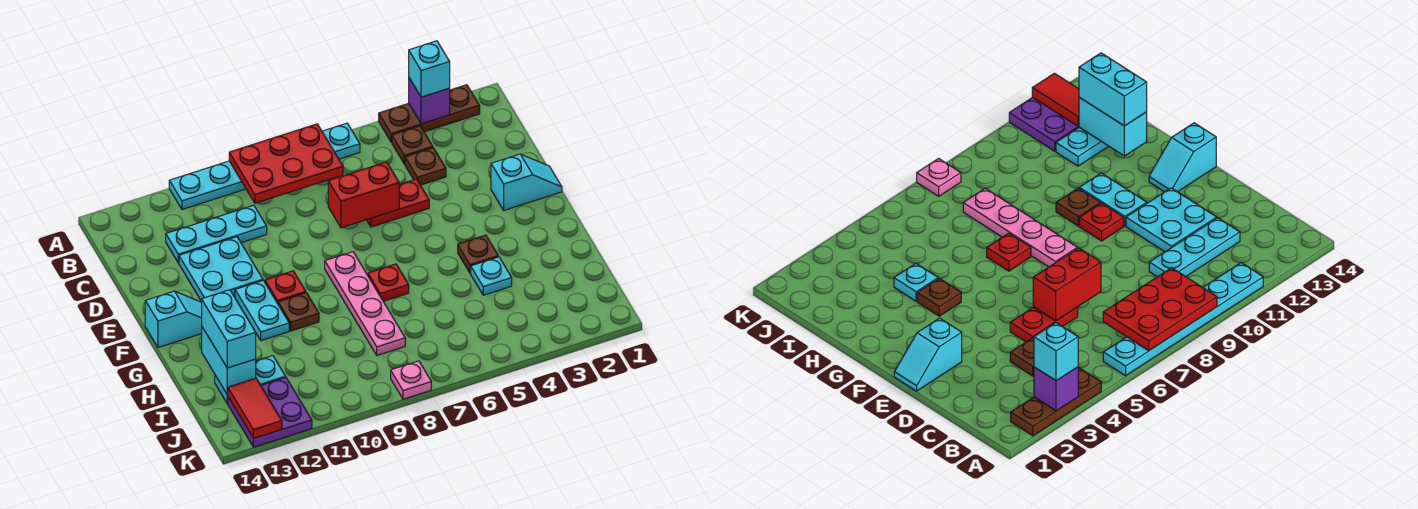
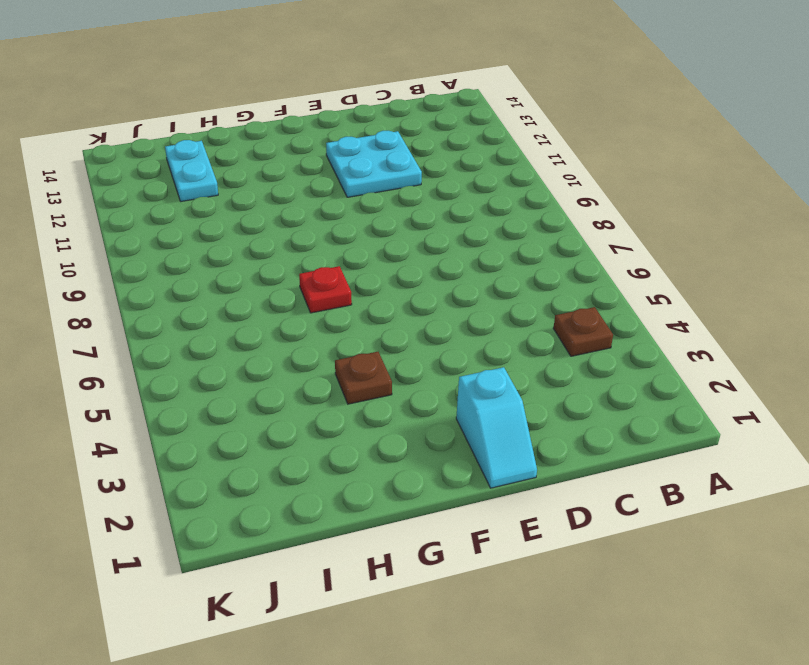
none -> brown 1x3 plate [379,85,480,142]
none -> cyan 1x6 plate [169,123,360,209]
none -> brown 1x1 plate [405,148,446,185]

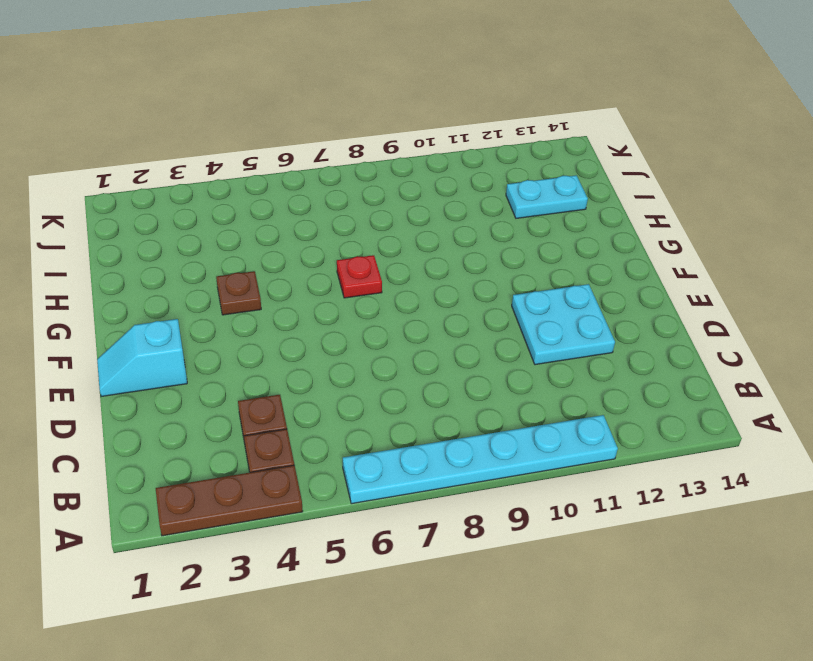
none -> cyan 1x3 plate [166,205,267,263]
none -> red 1x2 plate [367,179,429,227]
none -> pink 1x4 plate [325,252,405,355]

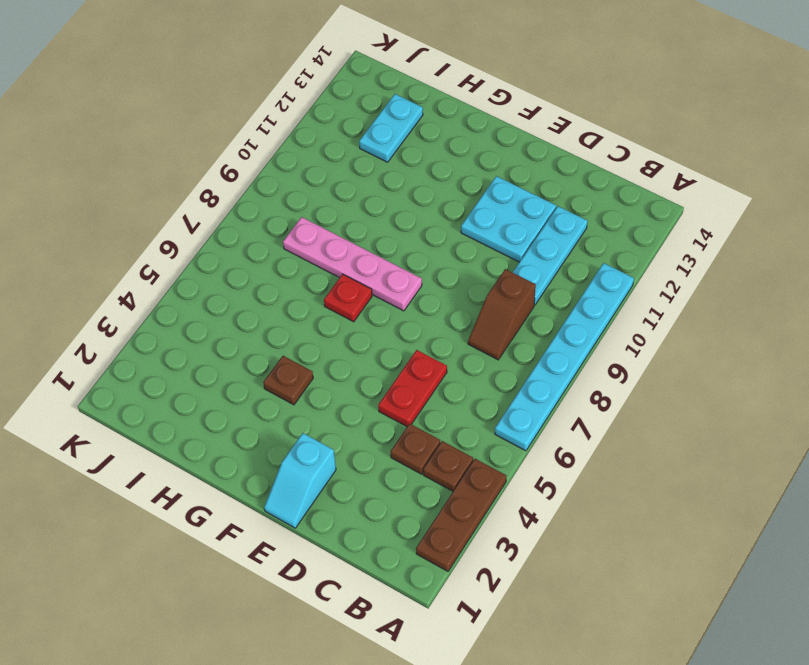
brown 1x2 slope [468,269,536,360] -> none
none -> red 1x1 plate [265,271,306,304]
none -> cyan 1x2 plate [235,280,289,341]
none -> cyan 1x2 slope [145,291,202,348]

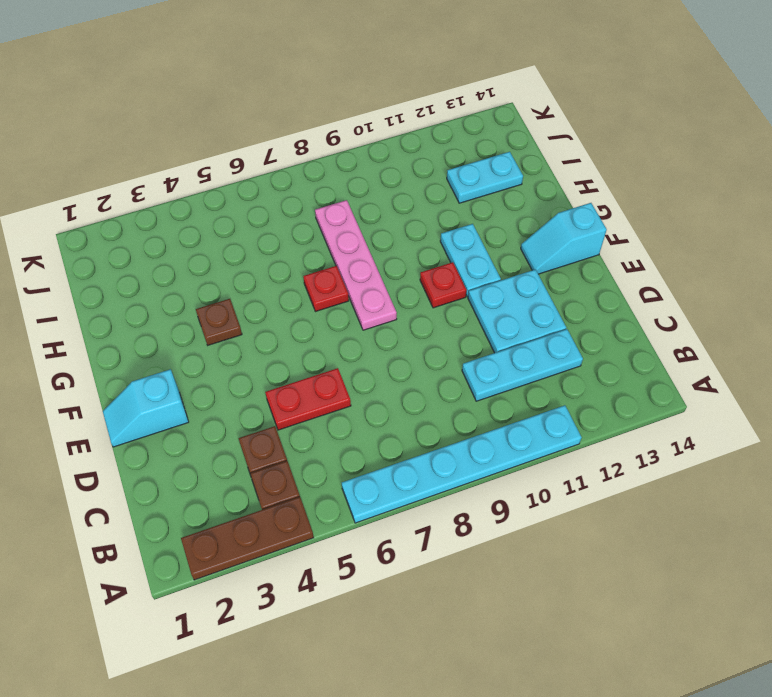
none -> brown 1x1 plate [278,293,319,331]
none -> cyan 1x1 plate [471,257,512,295]
none -> purple 2x2 plate [228,378,312,447]

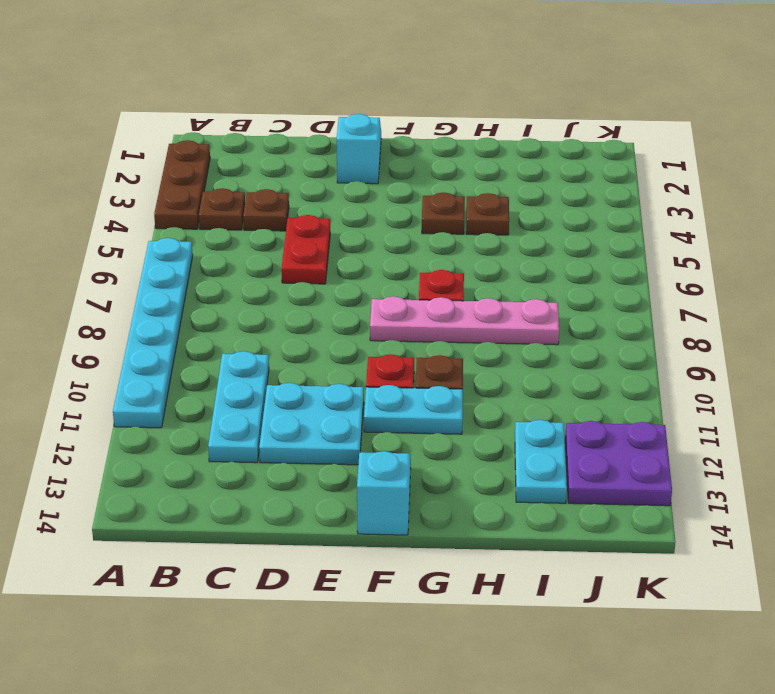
brown 1x1 plate [466,193,509,235] -> cyan 1x1 plate [471,257,512,295]
none -> pink 1x1 plate [391,361,431,399]
none -> purple 1x1 brick [409,78,450,124]
none -> red 2x3 plate [229,124,343,203]

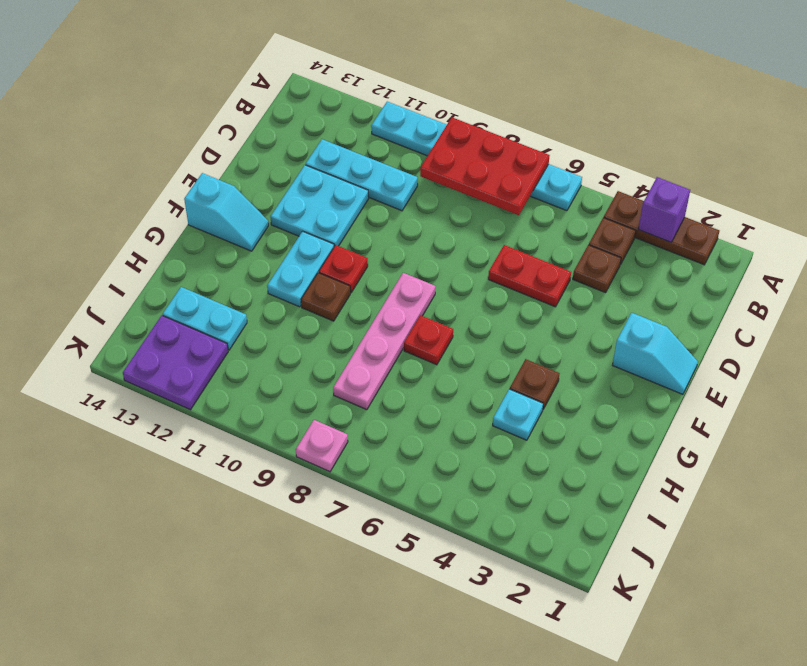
none -> red 1x2 brick [328,162,399,228]
none -> cyan 1x2 brick [202,327,256,395]
none -> red 1x2 tile [228,378,282,439]

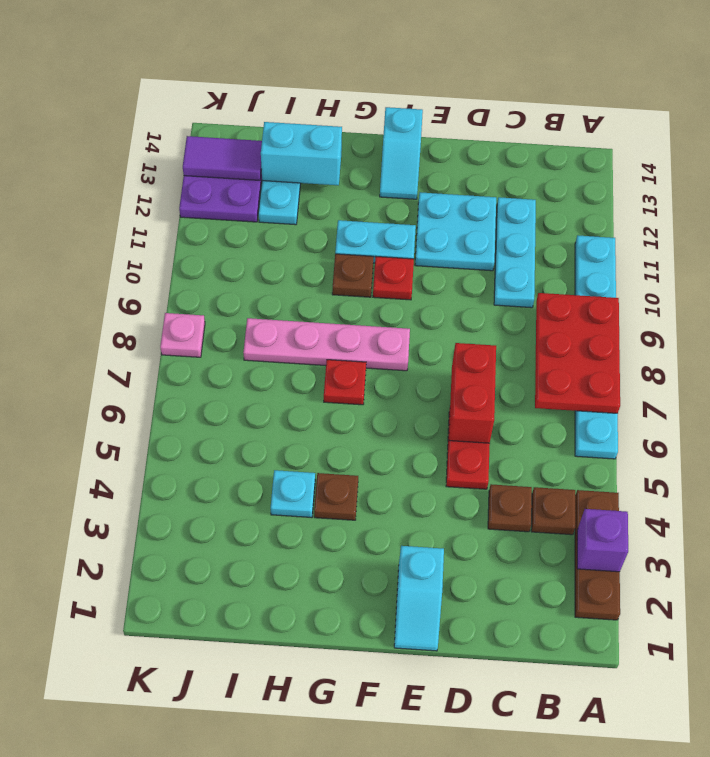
purple 1x2 tile [183,136,262,180] -> red 1x2 tile [228,378,282,439]
none -> cyan 1x1 brick [409,41,450,97]
none -> cyan 1x2 brick [202,290,256,368]

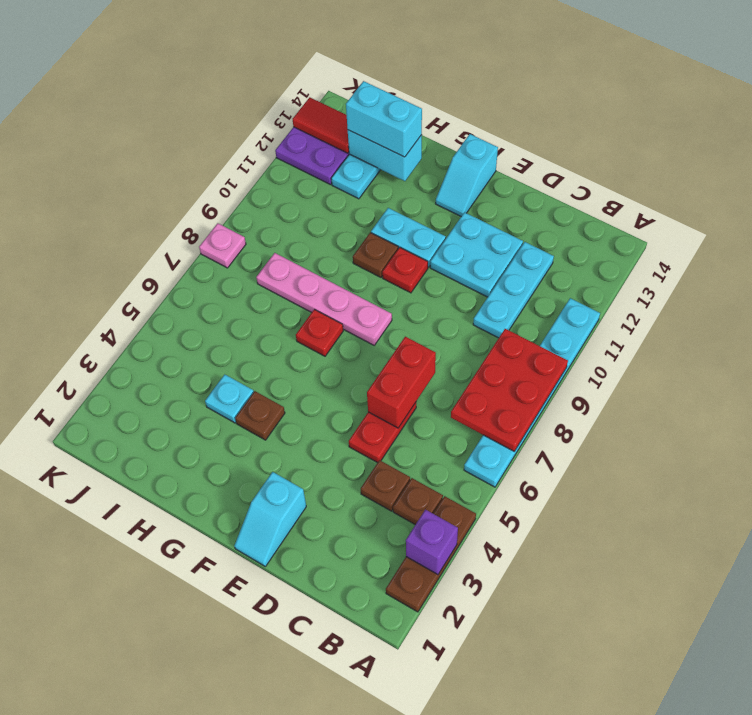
none -> cyan 1x1 brick [409,41,450,97]

